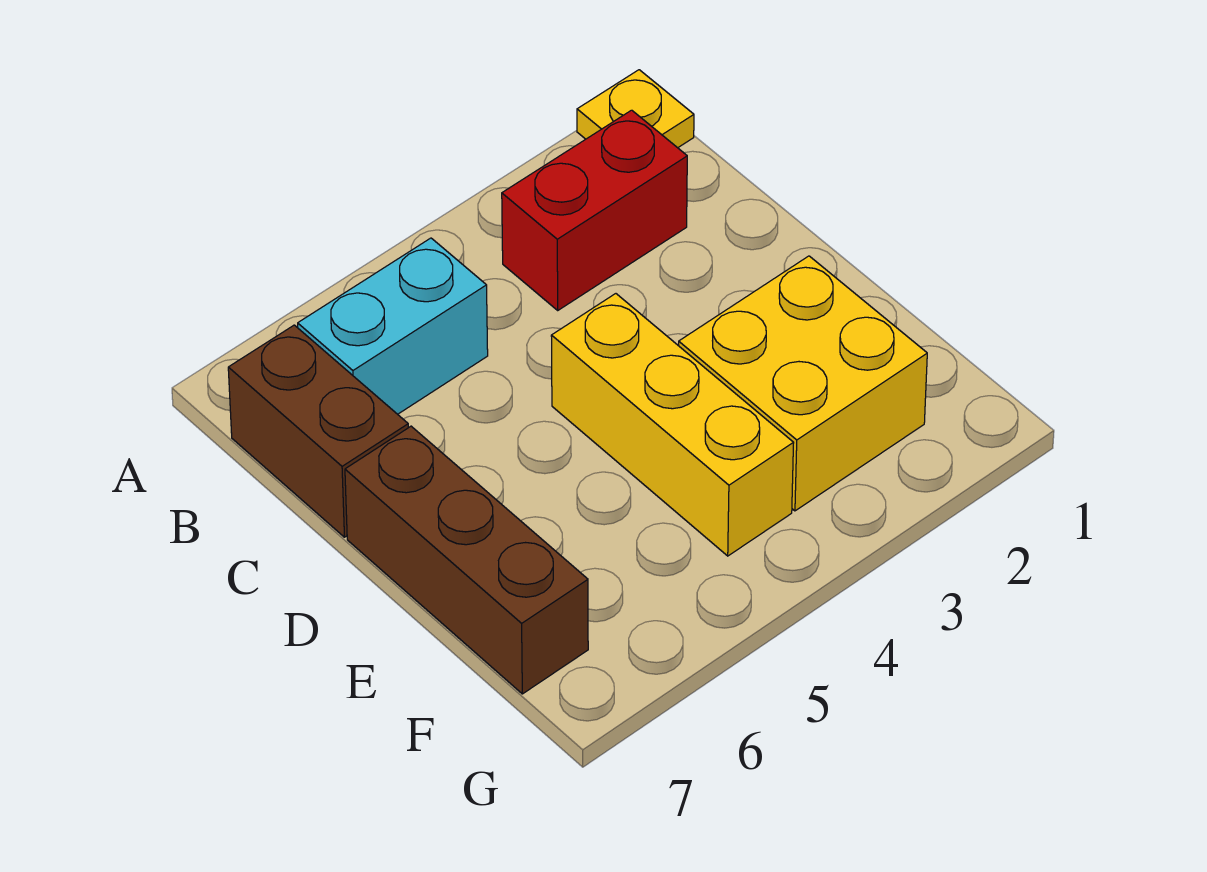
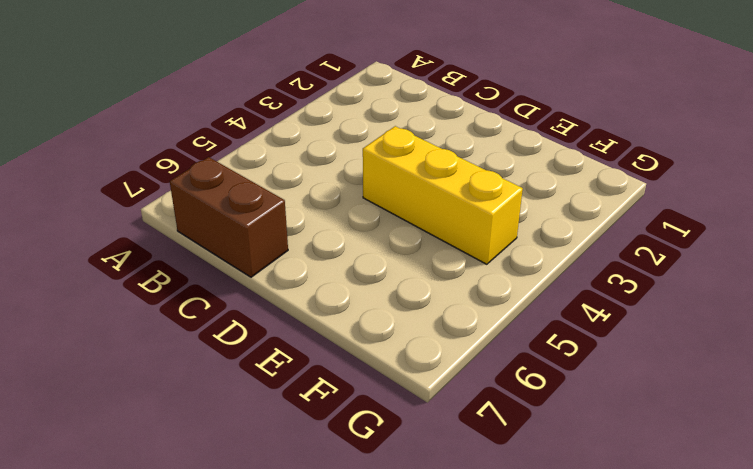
none -> yellow 1x1 plate [577,70,694,148]
none -> red 1x2 brick [502,110,687,310]

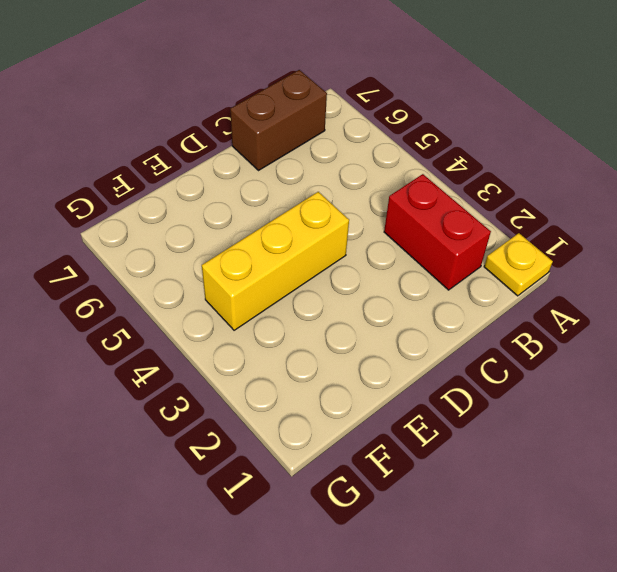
none -> cyan 1x2 brick [298,238,488,414]
none -> brown 1x3 brick [345,426,588,694]

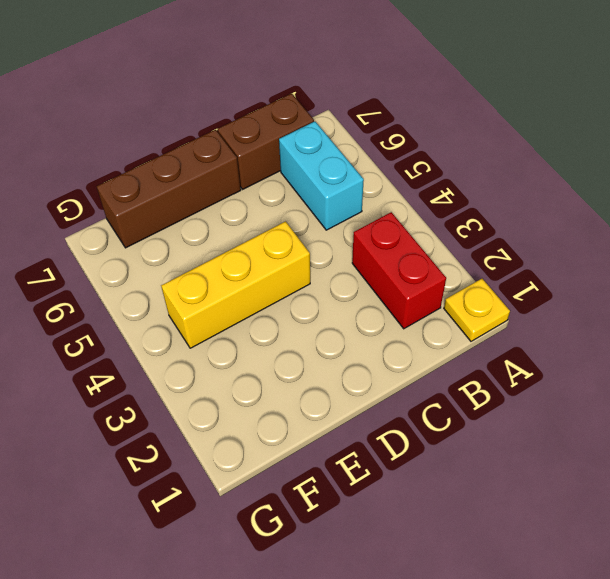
none -> yellow 2x2 brick [679,256,927,511]

